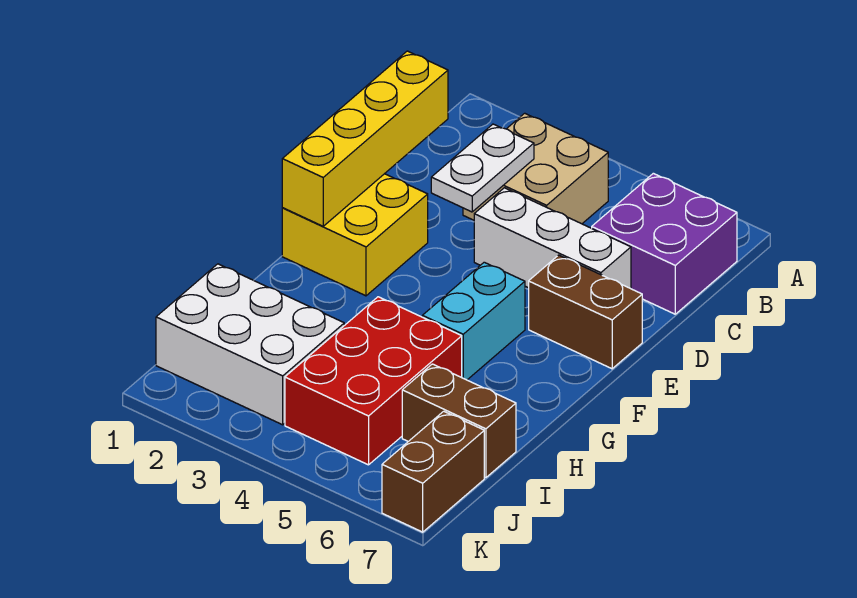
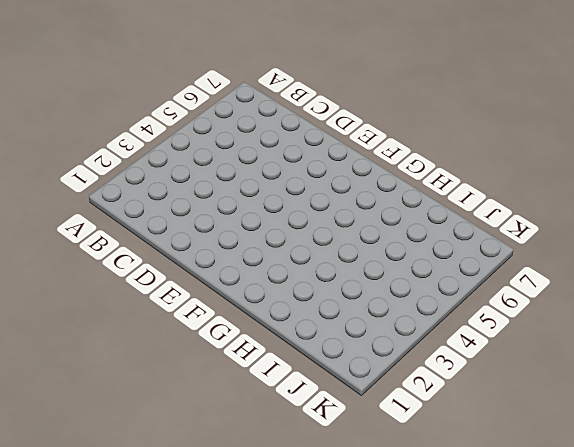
none -> tan 2x2 brick [463,113,608,224]
none -> purple 2x2 brick [592,173,737,314]
none -> white 1x3 brick [474,188,631,289]

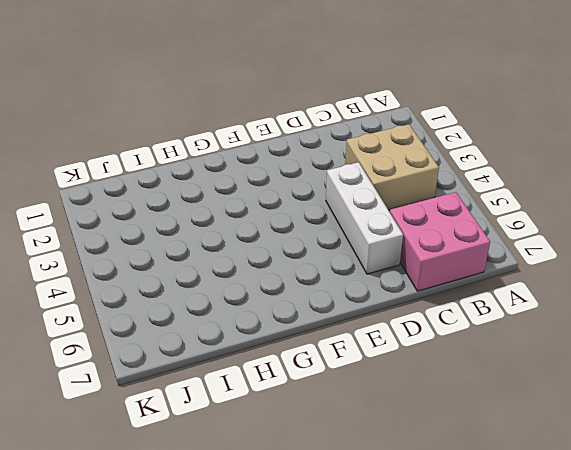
pink 2x2 brick [390,192,490,291] -> purple 2x2 brick [592,173,737,314]
none -> yellow 2x2 brick [282,174,428,296]
none -> brown 1x2 brick [529,255,642,369]
none -> cyan 1x2 brick [422,262,525,380]

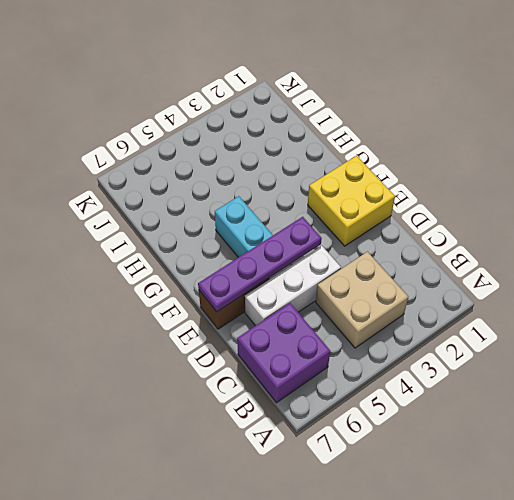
purple 1x4 plate [198,217,322,312] -> none
none -> red 2x3 brick [285,297,462,465]
none -> white 2x3 brick [156,264,344,425]
none -> brown 1x2 brick [402,364,516,478]

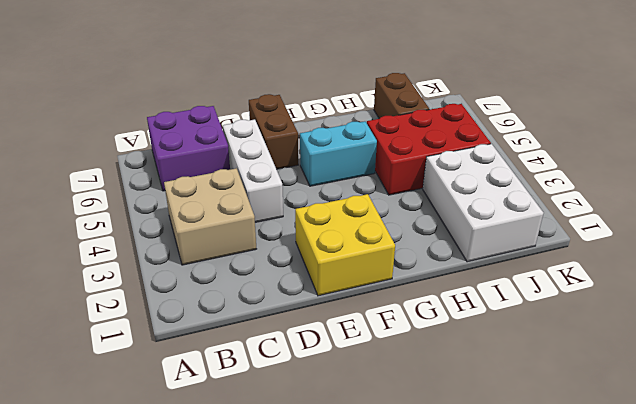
none -> brown 1x2 brick [382,411,484,532]
none -> yellow 1x4 brick [282,51,448,226]
none -> white 1x2 plate [431,124,534,212]

